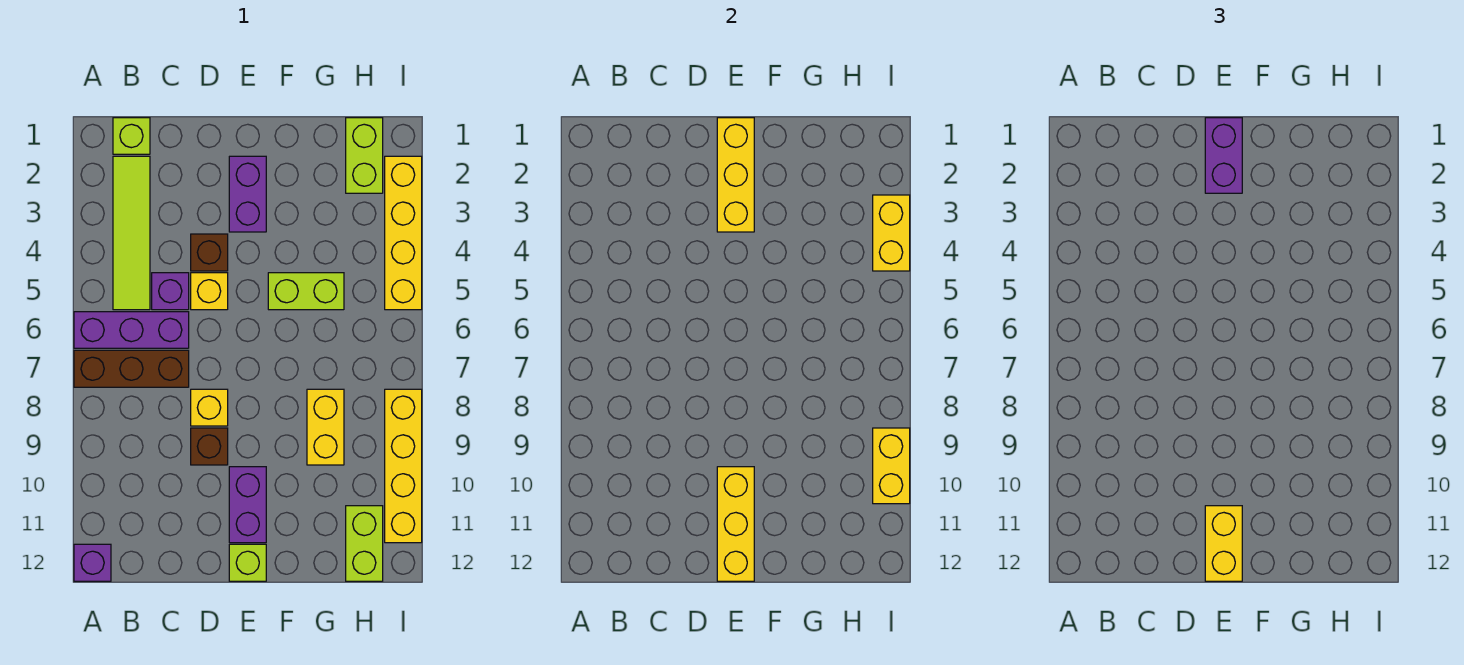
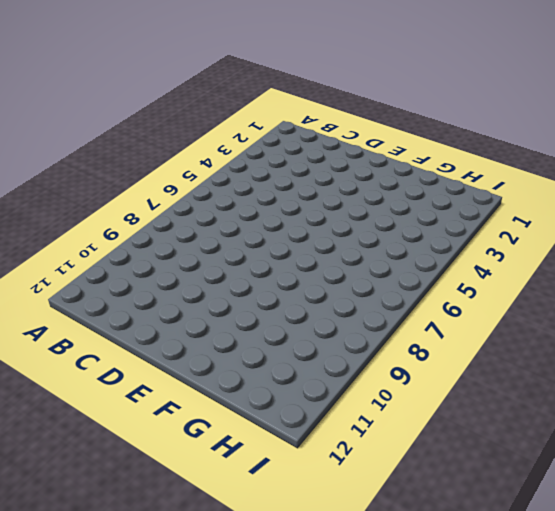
none -> purple 1x3 brick [74,312,189,348]
none -> brown 1x3 brick [74,350,189,387]
none -> purple 1x1 brick [74,544,111,581]

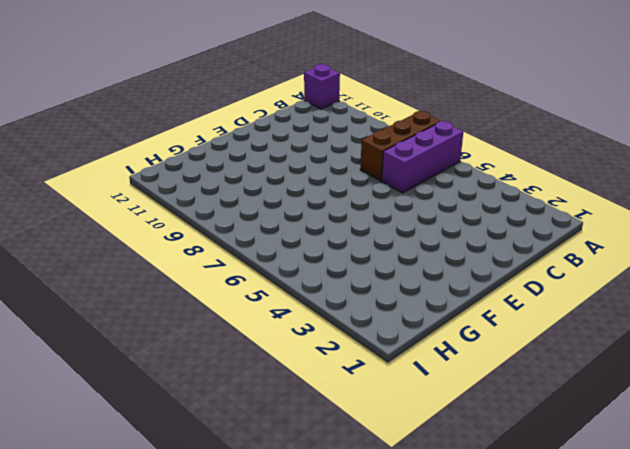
none -> lime 1x1 brick [113,118,150,154]
none -> lime 1x4 tile [113,156,150,310]
none -> purple 1x1 brick [152,273,189,310]

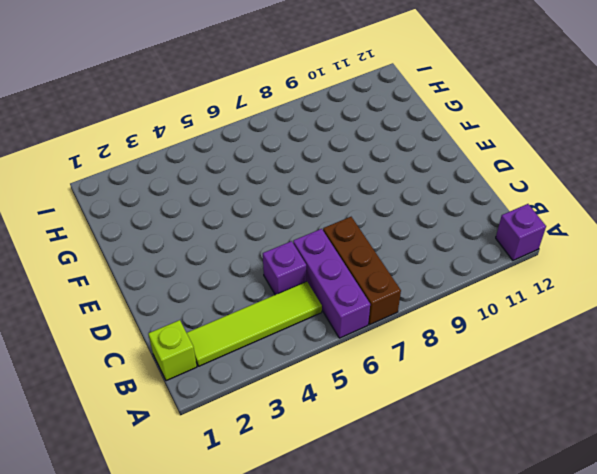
none -> brown 1x1 brick [191,234,228,271]
none -> yellow 1x1 brick [191,273,228,310]
none -> yellow 1x1 brick [191,389,228,426]

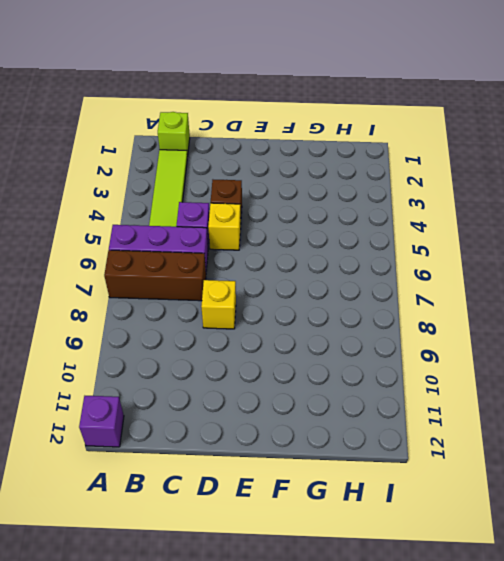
none -> brown 1x1 brick [191,428,228,465]
none -> purple 1x2 brick [229,156,266,232]
none -> purple 1x2 brick [229,467,266,543]

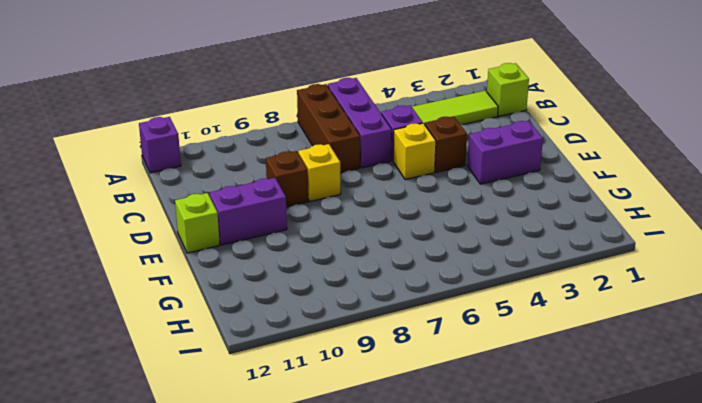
none -> lime 1x2 brick [268,273,344,310]
none -> yellow 1x2 brick [307,389,344,465]
none -> lime 1x2 brick [346,118,383,193]

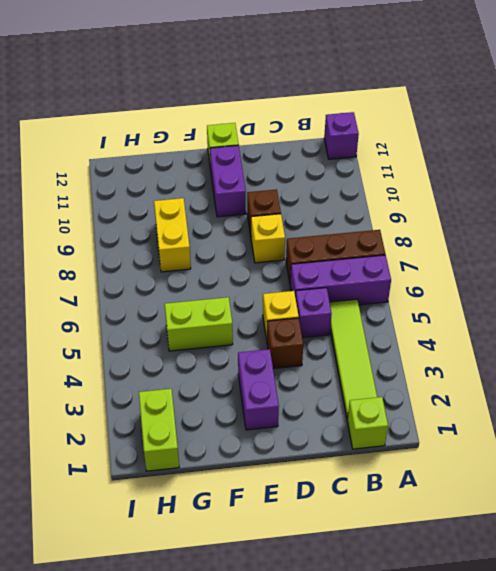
none -> lime 1x2 brick [346,506,383,581]
none -> yellow 1x4 brick [385,156,422,310]
none -> yellow 1x4 brick [385,389,422,543]

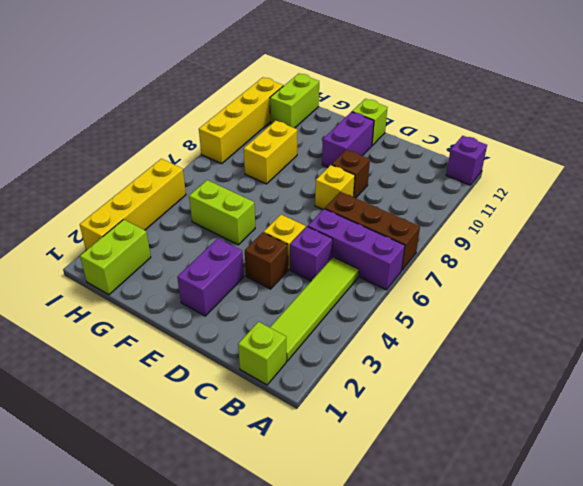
none -> yellow 1x3 brick [717,118,754,232]
none -> yellow 1x3 brick [717,467,754,581]
none -> yellow 1x2 brick [873,195,910,271]

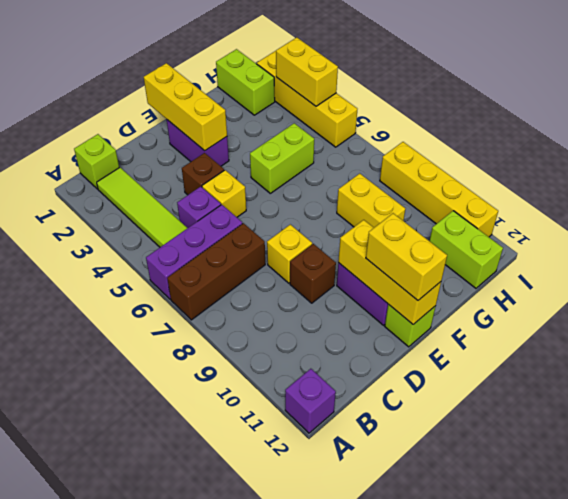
none -> yellow 1x2 brick [873,428,910,504]
none -> purple 1x2 brick [1205,118,1242,193]

